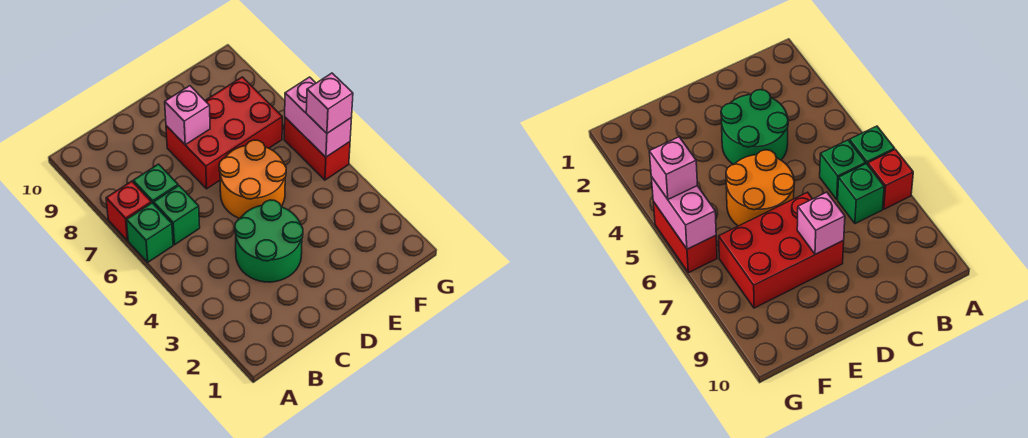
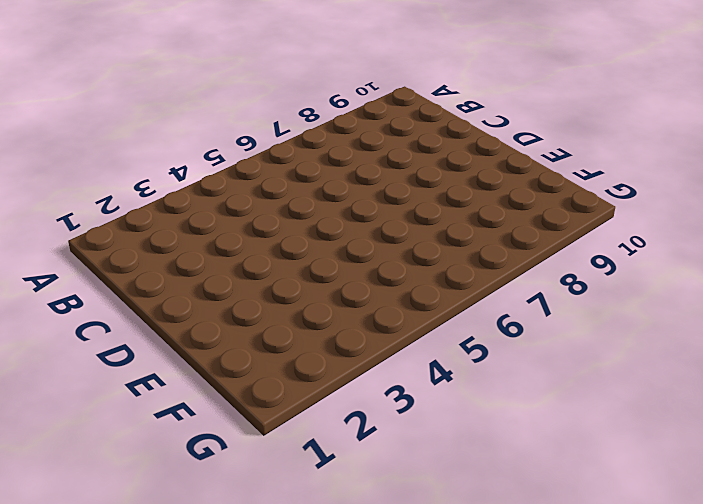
none -> green 1x1 brick [127,203,173,262]
none -> red 1x1 brick [106,181,151,240]

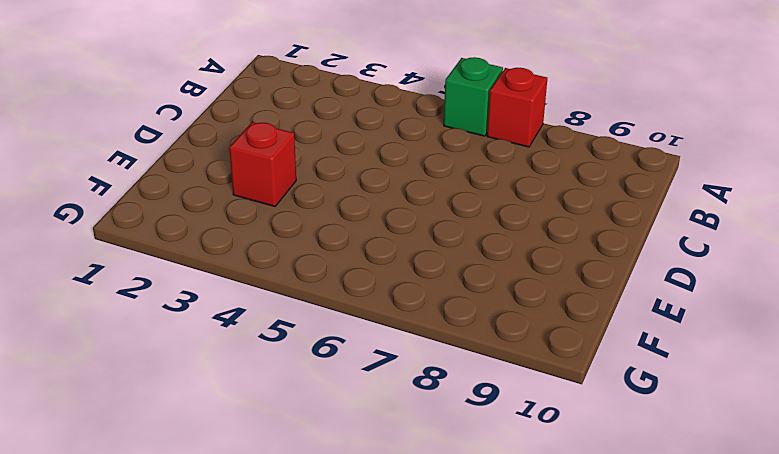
red 1x1 brick [229,122,296,206] -> none
none -> green 1x1 brick [154,186,200,245]
none -> green 1x1 brick [133,164,178,204]

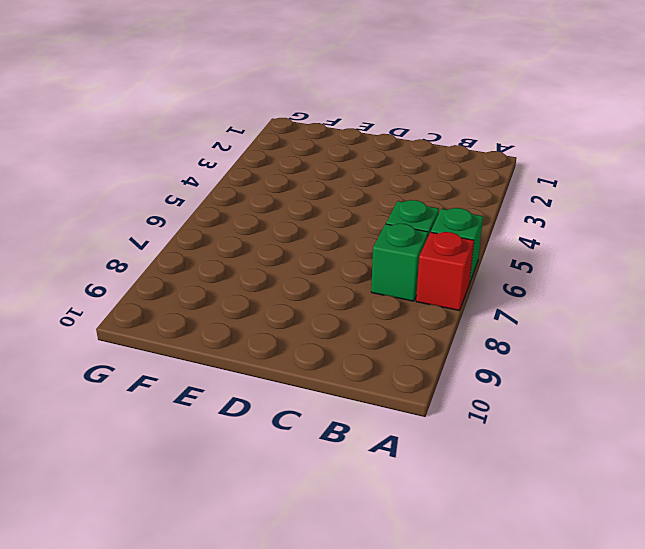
none -> green 2x2 round brick [235,200,303,282]
none -> orange 2x2 round brick [219,140,286,218]

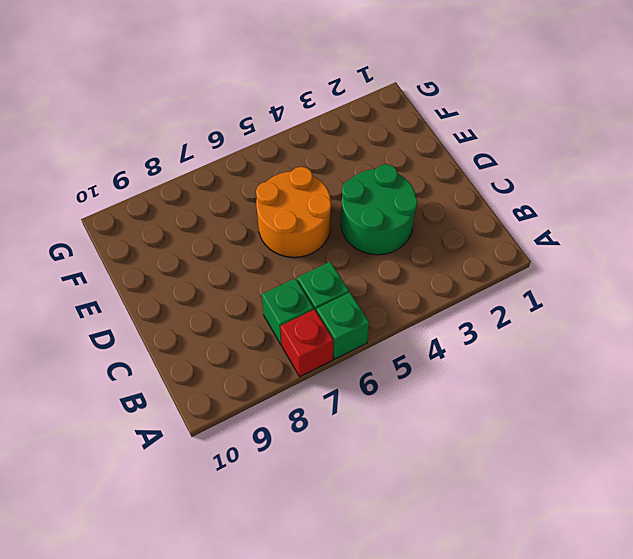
none -> red 2x3 brick [166,77,282,189]
none -> red 1x2 brick [284,117,350,180]

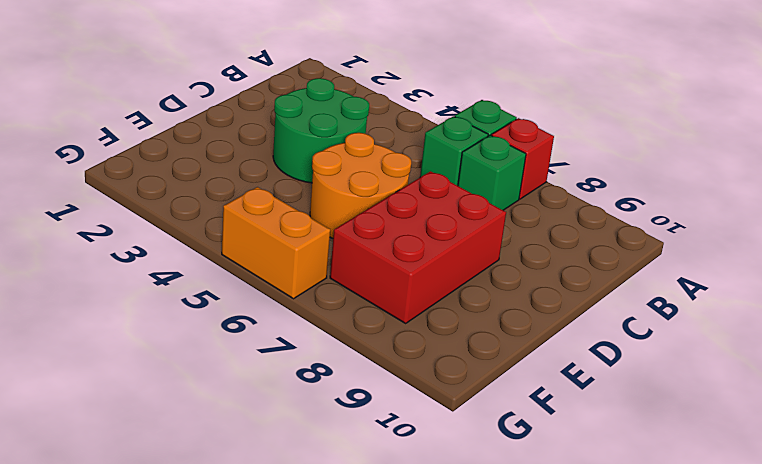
orange 1x2 brick [222,187,330,299] -> red 1x2 brick [284,117,350,180]
none -> pink 1x1 brick [165,86,210,145]
none -> pink 1x2 brick [285,77,351,157]

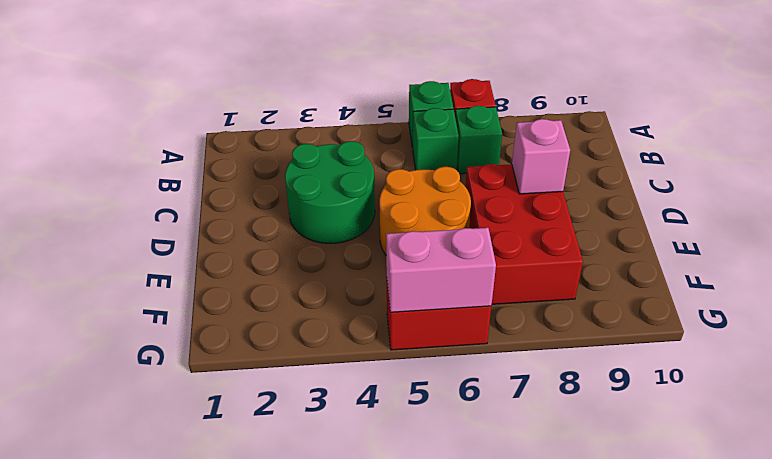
none -> pink 1x1 brick [306,73,353,133]

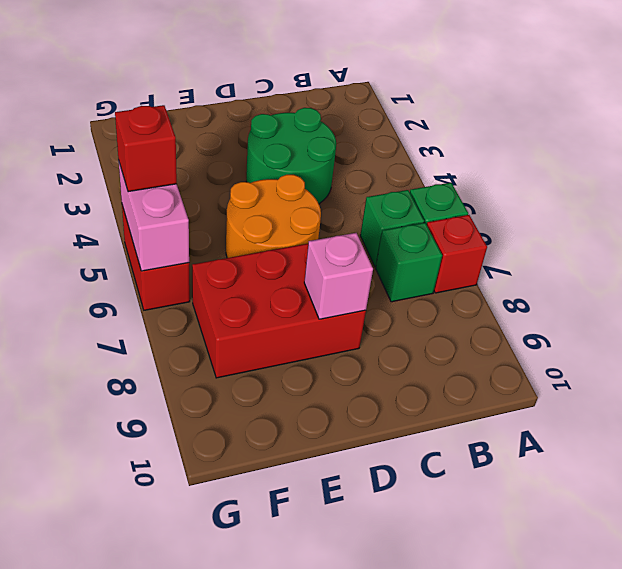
red 1x1 brick [115,105,177,192] -> pink 1x1 brick [306,73,353,133]

